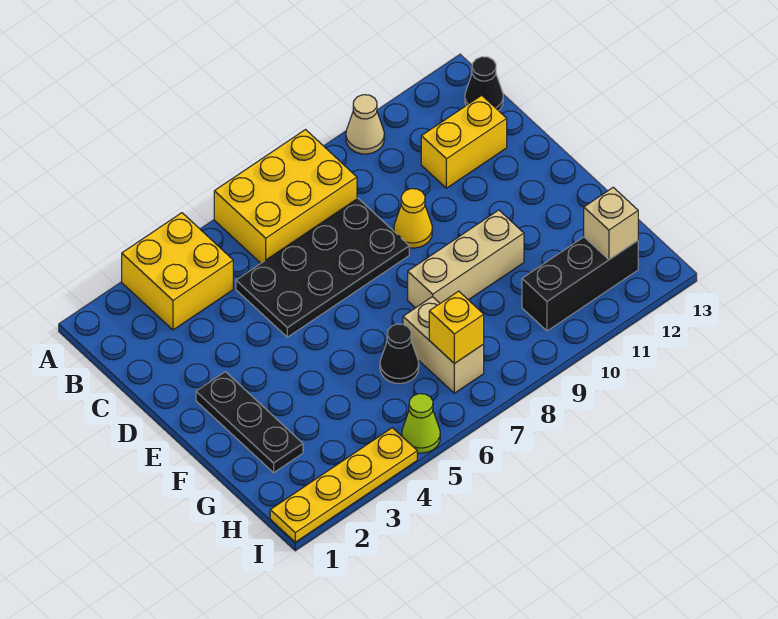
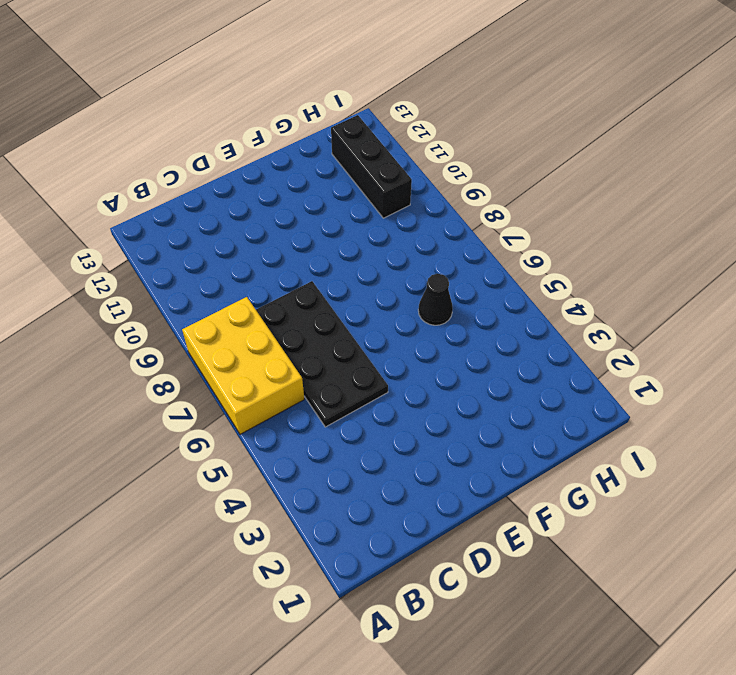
none -> yellow 2x2 brick [122,213,233,330]
none -> tan 1x1 cone [346,95,384,154]
none -> black 1x1 cone [465,57,503,111]

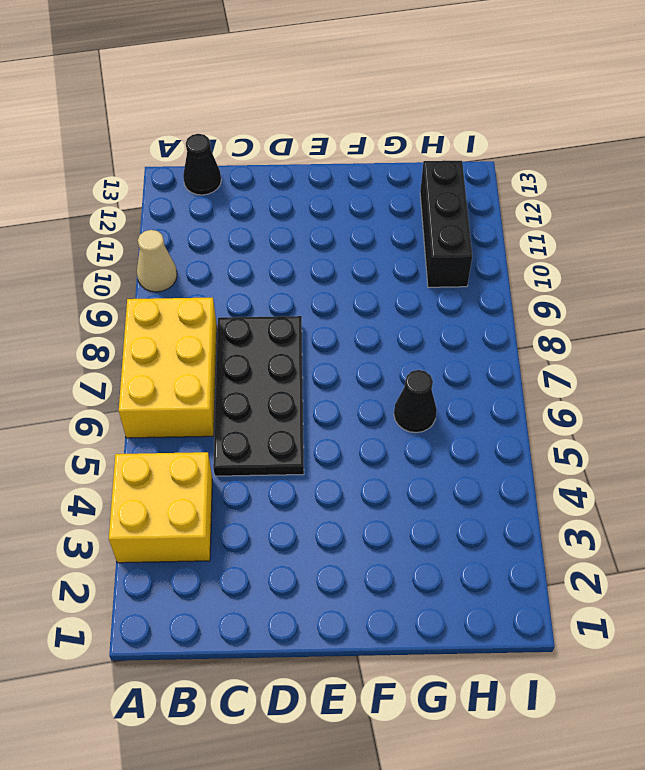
none -> yellow 1x2 brick [421,95,507,188]
none -> yellow 1x1 cone [394,189,432,248]
none -> black 1x3 plate [196,372,303,473]

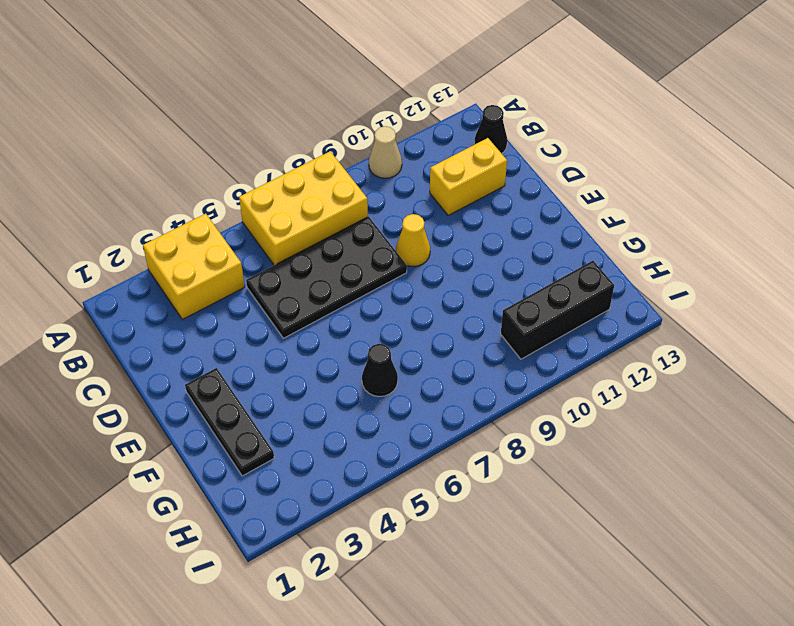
none -> tan 1x3 brick [408,210,524,308]
none -> tan 1x2 brick [403,297,484,393]
none -> yellow 1x4 plate [270,428,417,542]

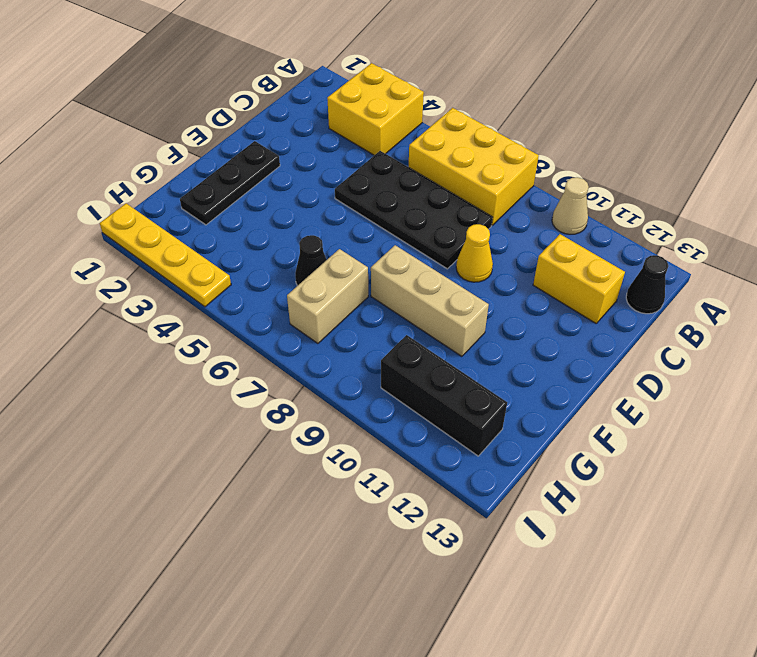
none -> lime 1x1 cone [402,394,440,453]
none -> yellow 1x1 brick [429,291,484,364]
none -> tan 1x1 brick [584,188,638,259]

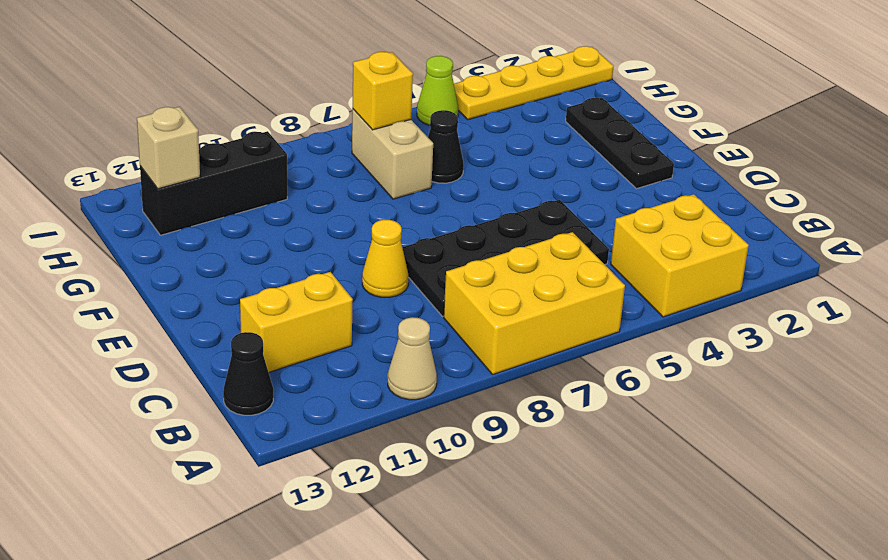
none -> tan 1x3 brick [408,210,524,308]

